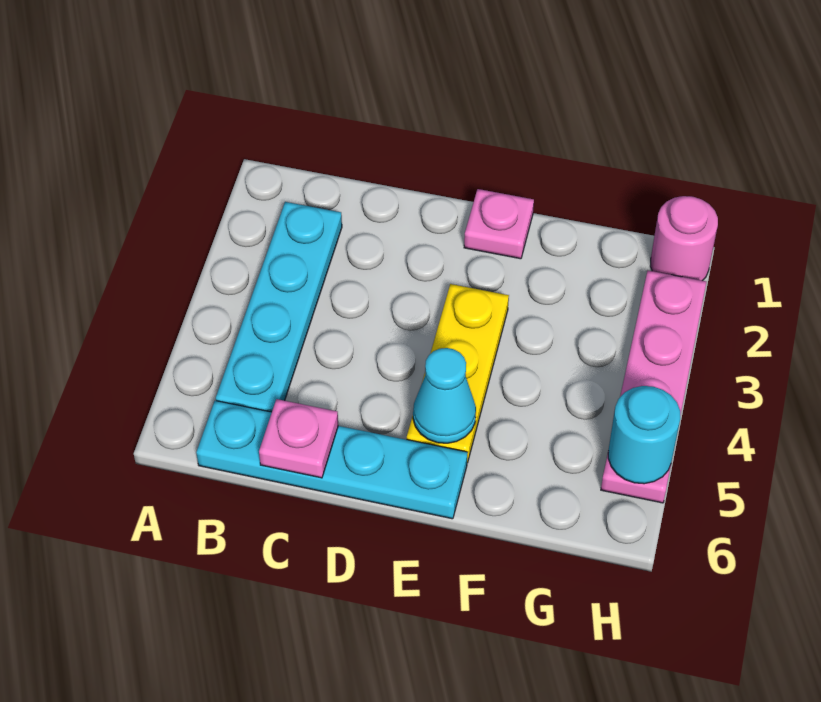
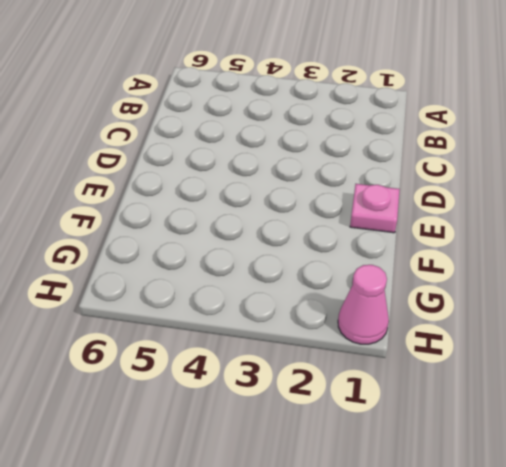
pink 1x1 cone [338,265,389,344] -> pink 1x1 round brick [650,196,718,281]
none -> cyan 1x4 plate [216,202,342,412]
none -> cyan 1x4 plate [196,401,468,519]

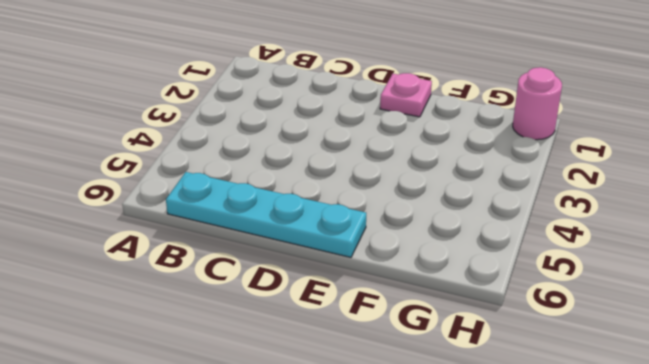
none -> cyan 1x4 plate [216,202,342,412]
none -> yellow 1x3 plate [407,284,509,463]

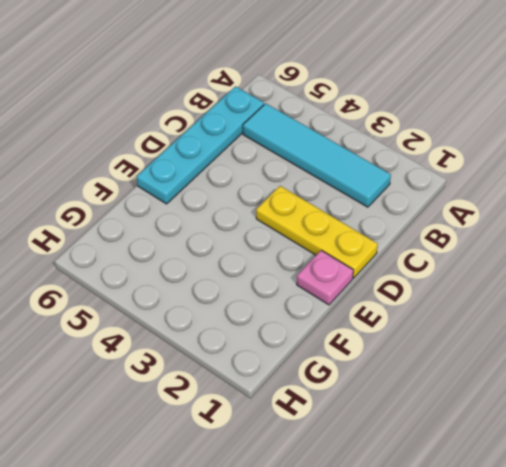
cyan 1x4 tile [243,103,391,207] -> cyan 1x4 plate [216,202,342,412]
yellow 1x3 plate [256,186,378,278] -> yellow 1x3 plate moved to [407,284,509,463]
none -> pink 1x1 round brick [650,196,718,281]
none -> pink 1x4 plate [601,270,706,503]

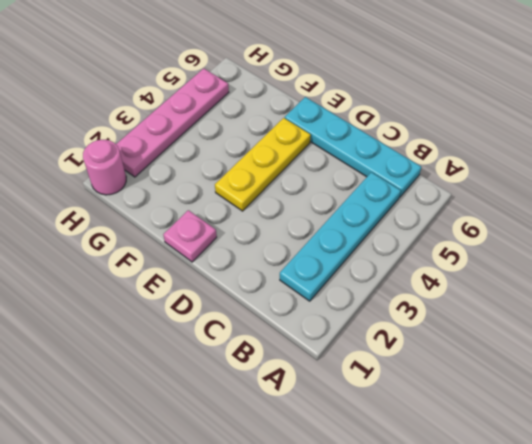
none -> pink 1x1 plate [259,399,338,478]
none -> cyan 1x1 cone [413,348,476,443]

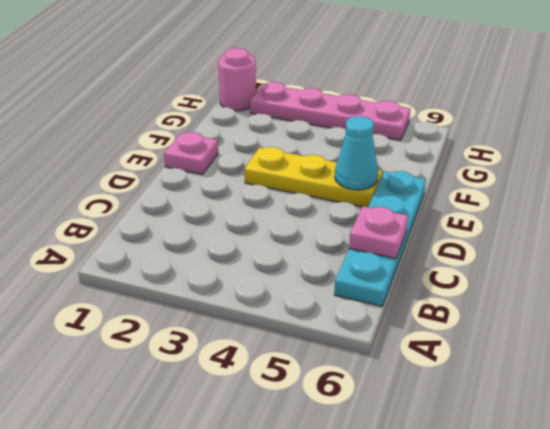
none -> cyan 1x4 plate [216,202,342,412]
none -> cyan 1x1 round brick [608,386,680,484]

